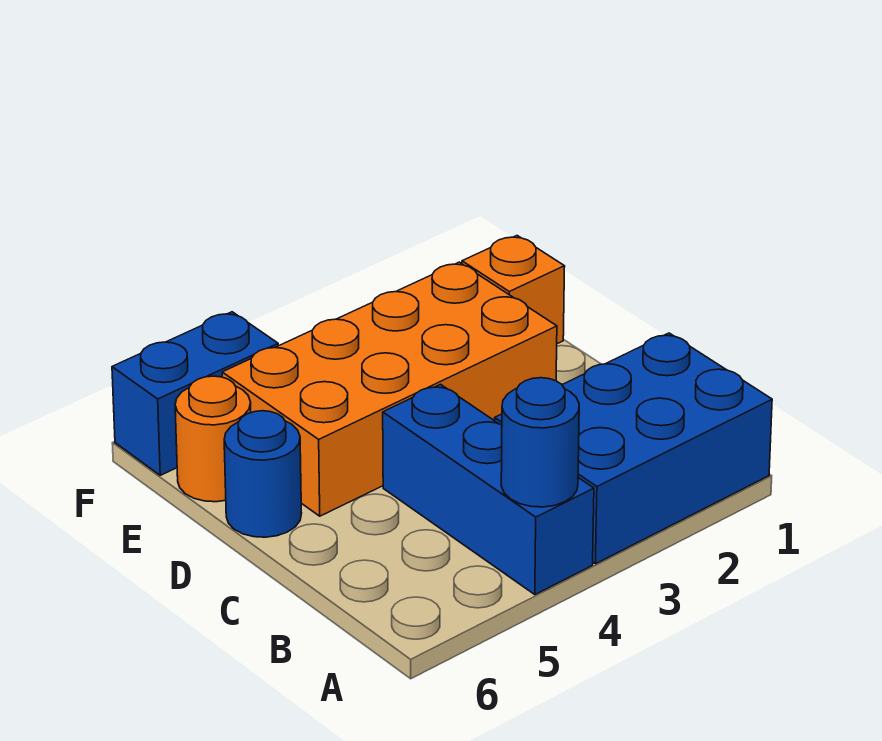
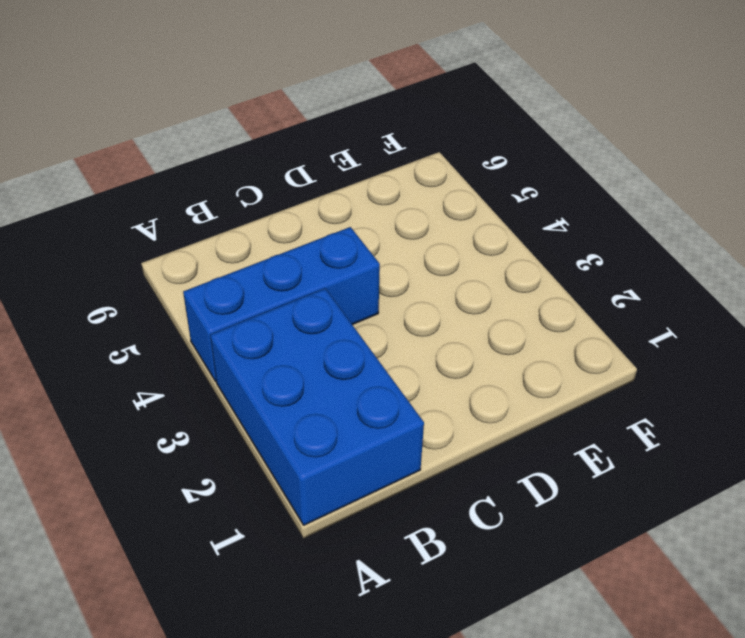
none -> orange 2x4 brick [222,262,557,516]
none -> blue 1x1 round brick [224,411,302,537]

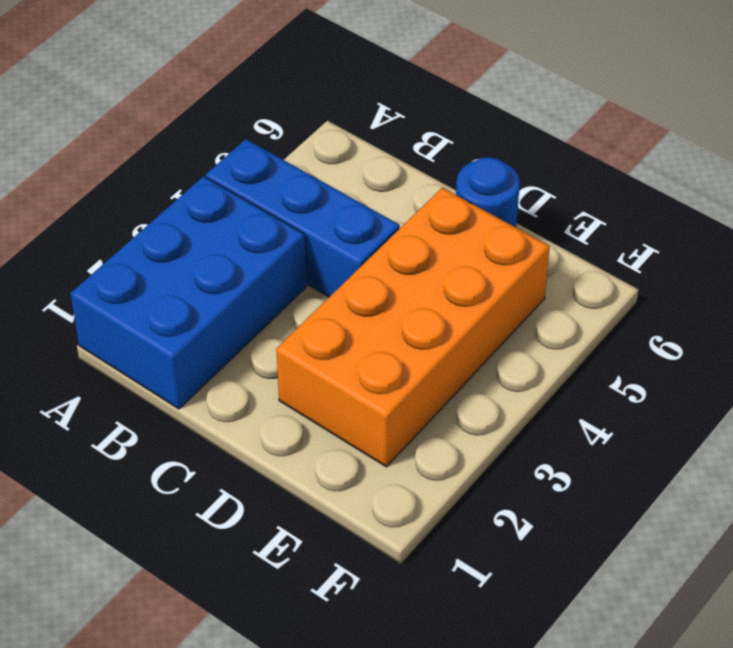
none -> orange 1x1 brick [462,236,565,344]
none -> orange 1x1 round brick [175,376,251,502]

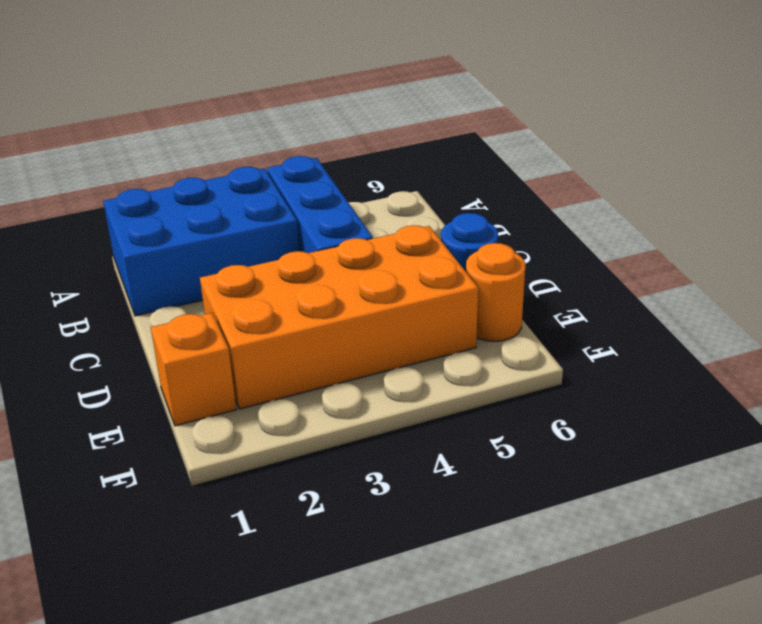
none -> blue 1x2 brick [112,312,278,475]
none -> blue 1x1 round brick [501,378,579,507]

